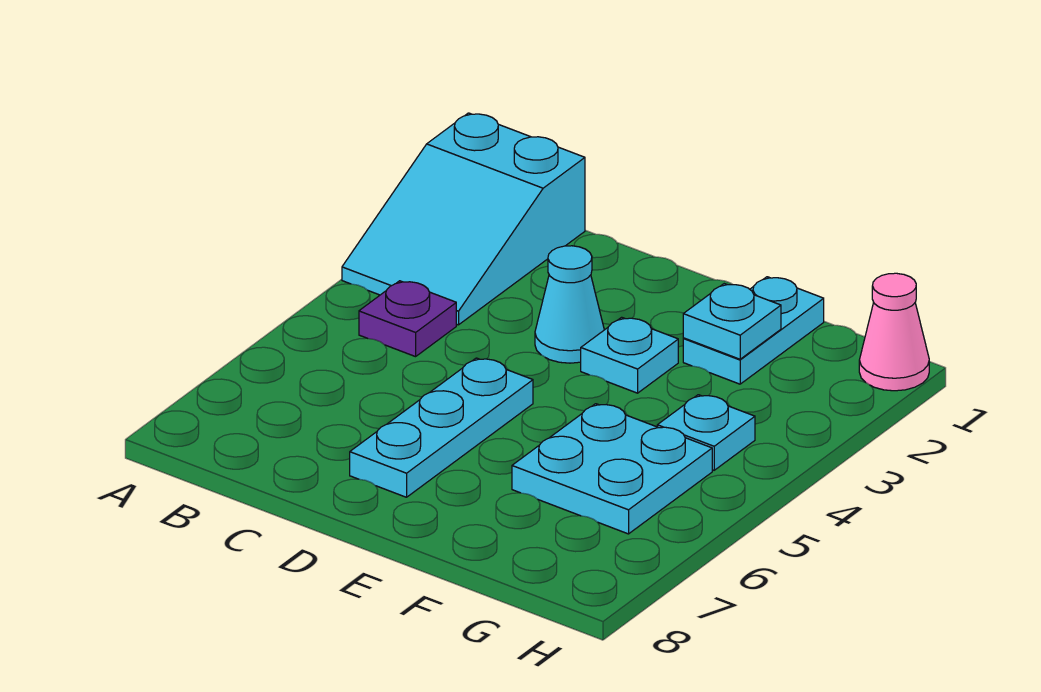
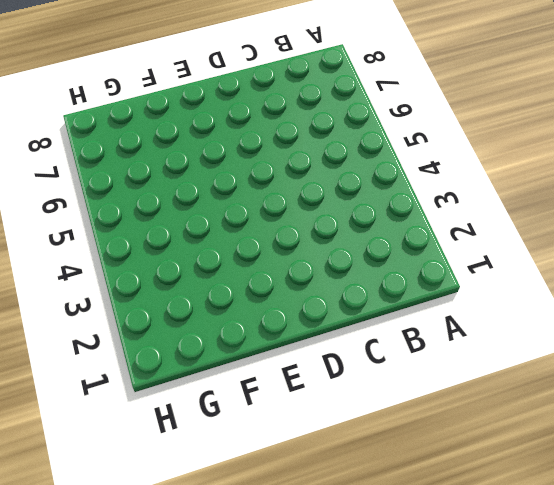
none -> cyan 2x3 slope [342,113,585,325]
none -> purple 1x1 plate [359,281,456,357]

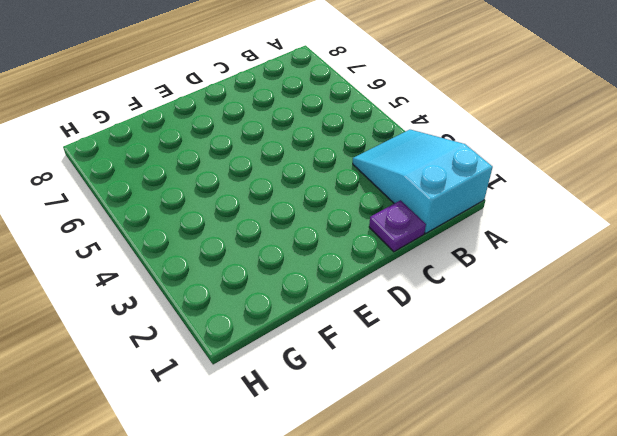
purple 1x1 plate [369,200,426,252] -> purple 1x1 plate moved to [359,281,456,357]
none -> cyan 1x1 cone [535,246,604,363]
none -> cyan 1x3 plate [350,358,533,497]

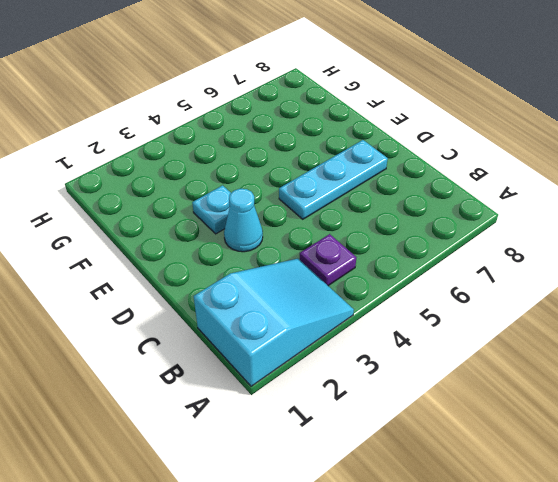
none -> cyan 1x2 plate [683,277,824,384]
none -> cyan 2x2 plate [512,404,712,534]

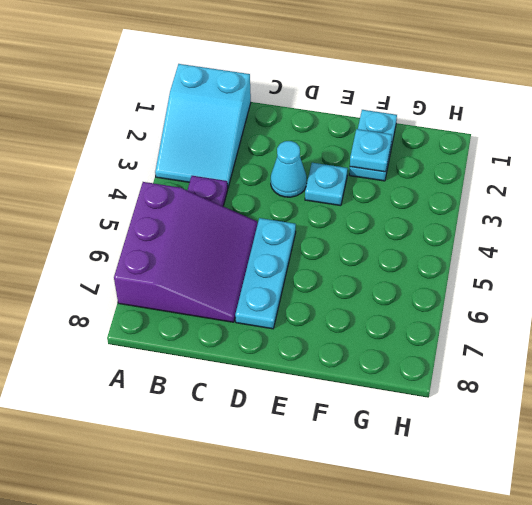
purple 3x3 slope [114,182,258,322] -> none
none -> cyan 2x2 plate [512,404,712,534]
none -> cyan 1x1 plate [657,395,755,470]

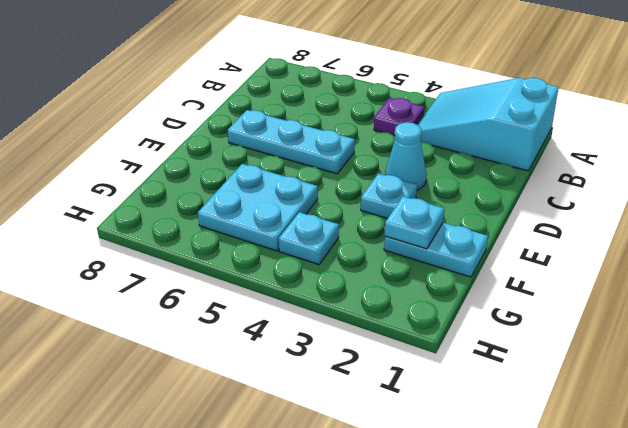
none -> pink 1x1 cone [859,273,929,391]

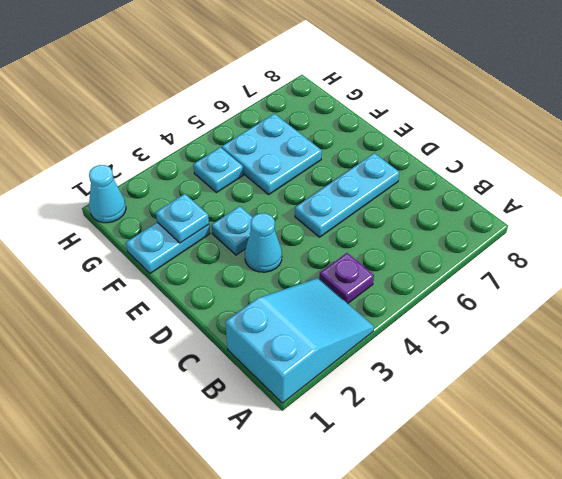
cyan 1x1 cone [89,165,126,223] -> pink 1x1 cone [859,273,929,391]

